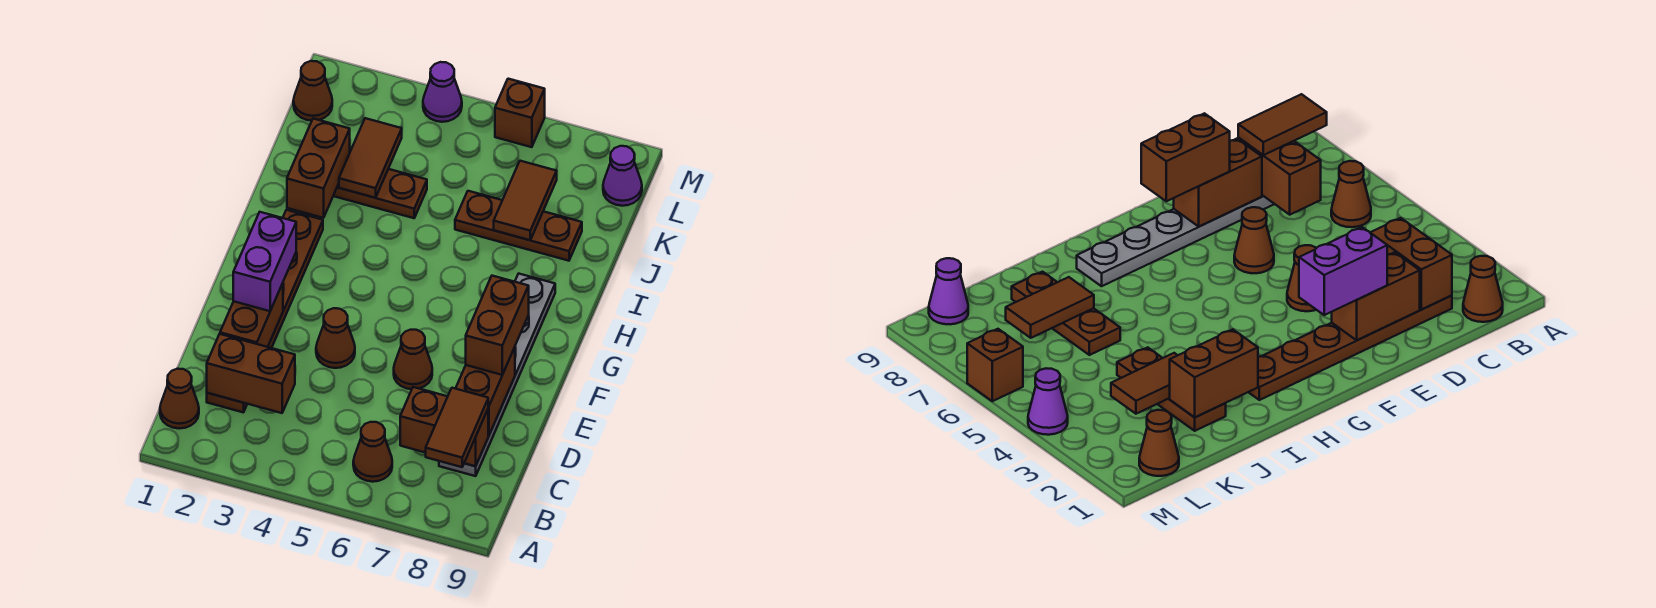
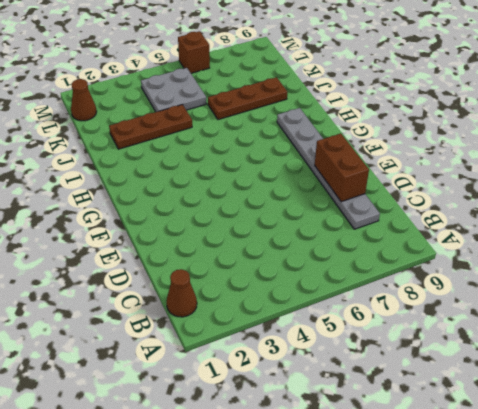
grey 2x2 plate [141,68,206,112] -> none
none -> brown 1x1 cone [353,422,392,482]
none -> brown 1x6 plate [207,210,323,412]
none -> brown 1x1 cone [316,308,355,368]

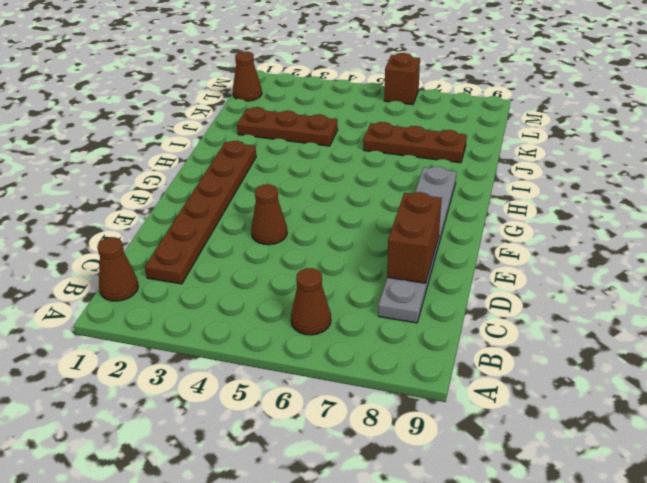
none -> brown 1x1 cone [394,330,432,389]
none -> purple 1x1 cone [603,146,642,206]
none -> purple 1x1 cone [423,62,462,122]

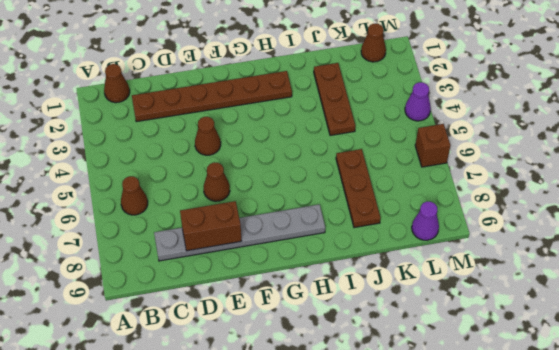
none -> brown 1x2 brick [207,334,295,413]
none -> brown 1x2 brick [400,387,488,466]
none -> brown 1x2 brick [220,283,283,347]

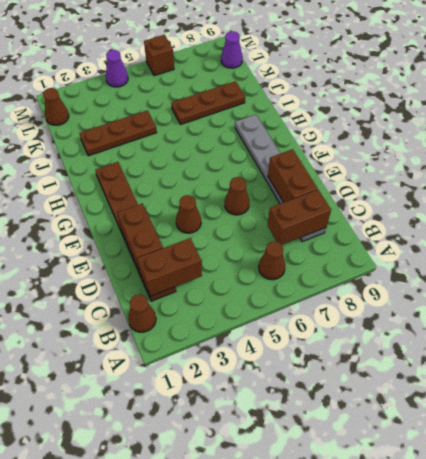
none -> brown 1x2 brick [287,119,350,218]
none -> brown 1x2 tile [339,118,402,198]
none -> brown 1x2 tile [494,161,557,240]

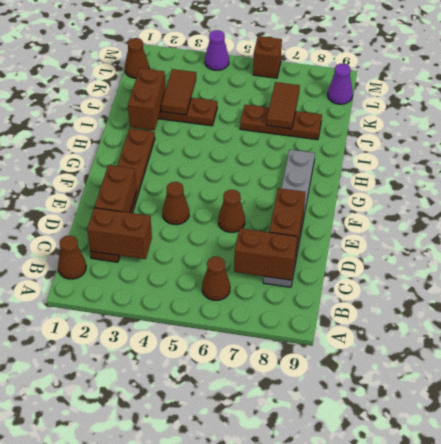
none -> brown 1x2 tile [426,388,488,467]
none -> purple 1x2 brick [233,212,296,311]
none -> brown 1x2 brick [466,276,529,375]

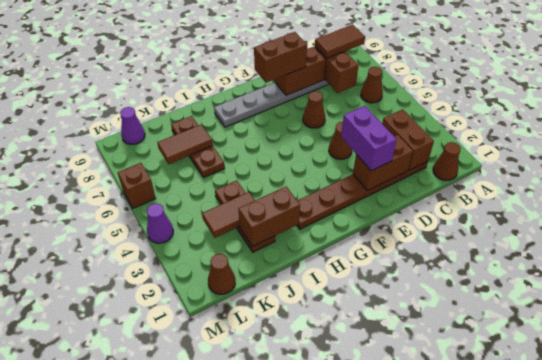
purple 1x2 brick [341,106,397,171] -> purple 1x2 brick turned to [233,212,296,311]

